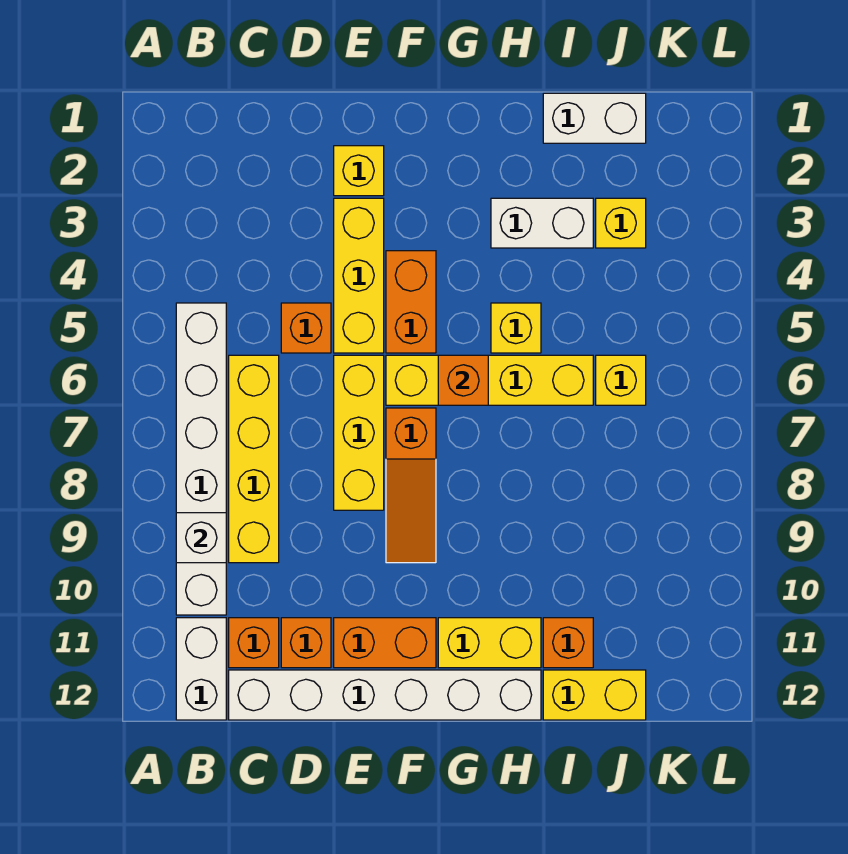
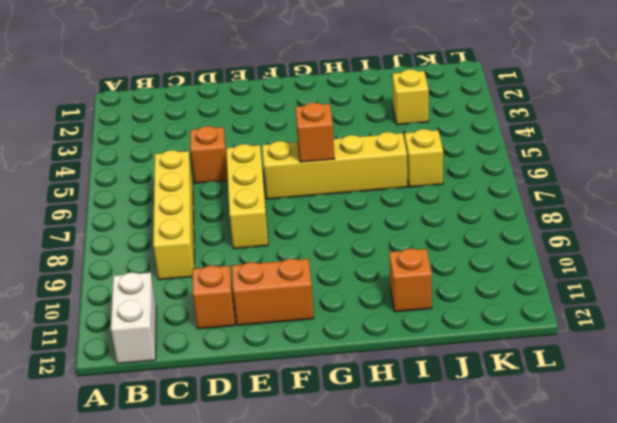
none -> white 1x6 brick [176,303,226,615]
none -> orange 1x1 brick [229,618,279,668]
none -> white 1x6 brick [229,670,541,720]

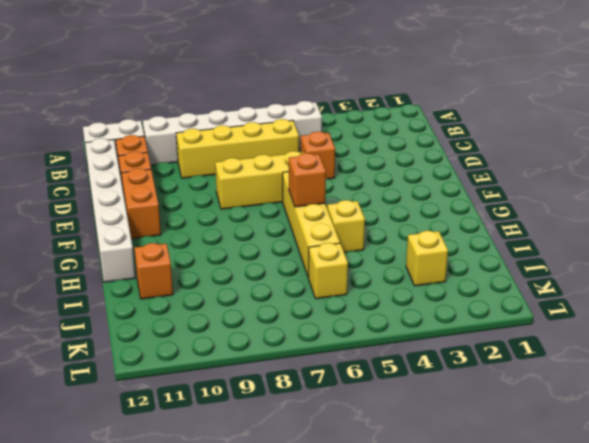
none -> yellow 1x1 brick [334,146,384,196]
none -> yellow 1x3 brick [334,198,384,353]
none -> orange 1x2 brick [386,251,436,353]

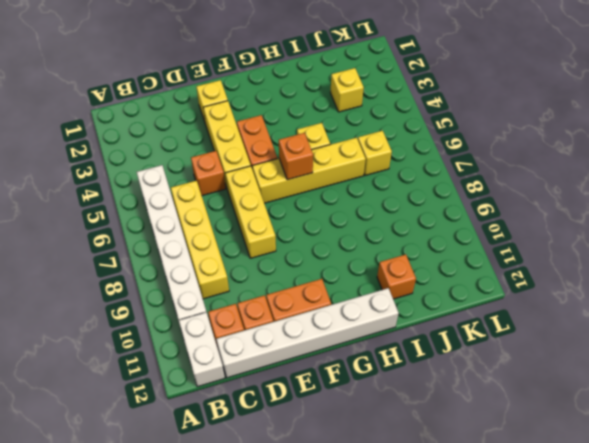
none -> orange 1x3 slope [386,408,436,563]
none -> yellow 1x2 brick [438,618,541,668]
none -> white 1x2 brick [491,198,593,248]

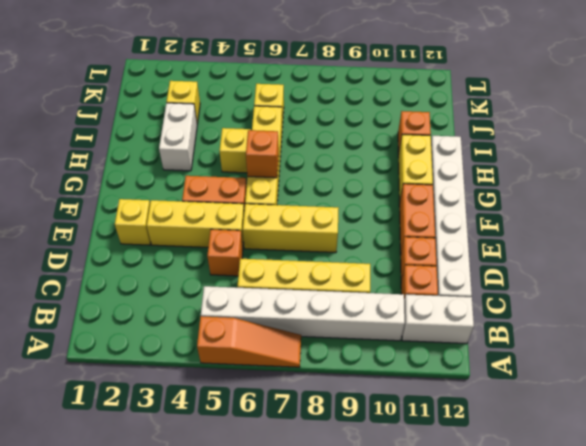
orange 1x3 slope [197,316,301,367] -> orange 1x3 slope moved to [386,408,436,563]
none -> white 1x2 brick [543,93,646,143]
none -> yellow 1x2 brick [543,670,646,720]
none -> white 1x1 brick [176,513,226,563]

